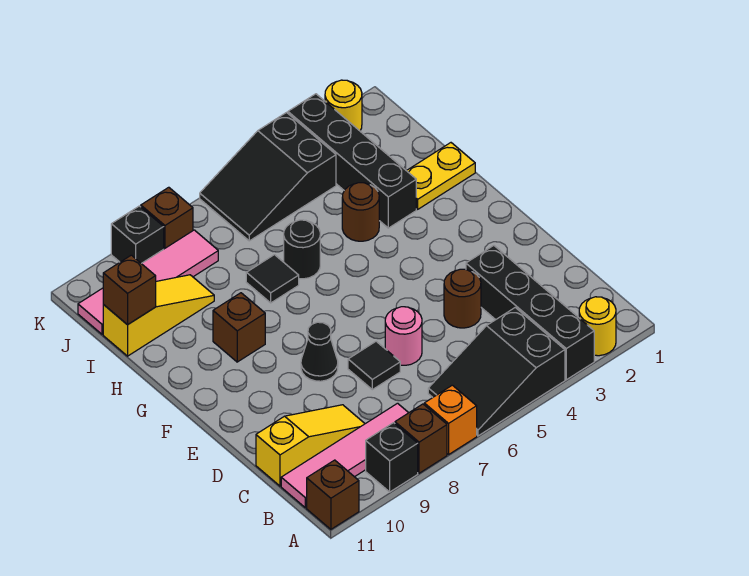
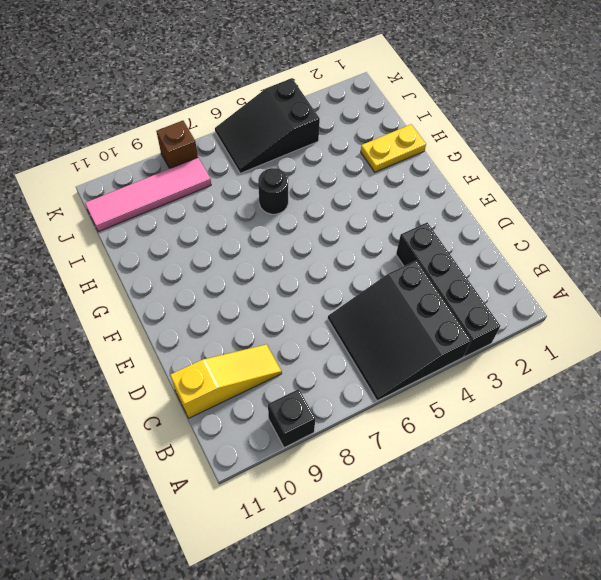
black 3x3 slope [328,261,471,401] -> black 2x3 slope [428,308,565,436]
none -> yellow 1x1 round brick [579,297,616,356]
none -> orange 1x1 brick [424,385,477,454]
none -> brown 1x1 brick [395,404,447,473]

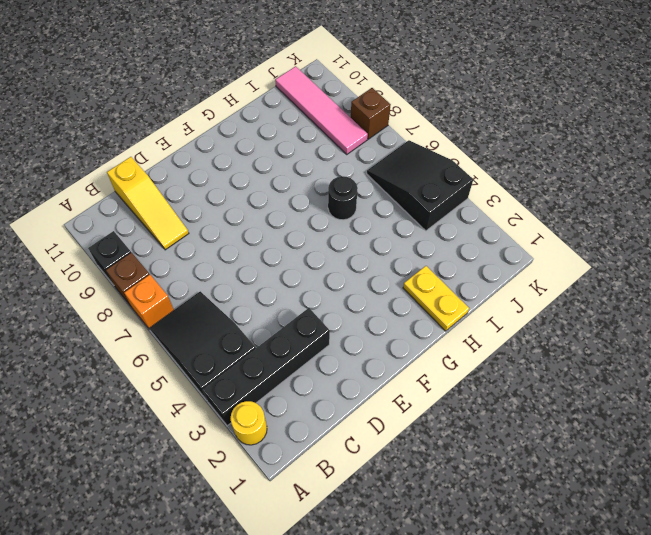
none -> brown 1x1 brick [307,460,359,529]
none -> pink 1x4 tile [281,403,408,508]
none -> brown 1x1 round brick [444,269,481,328]

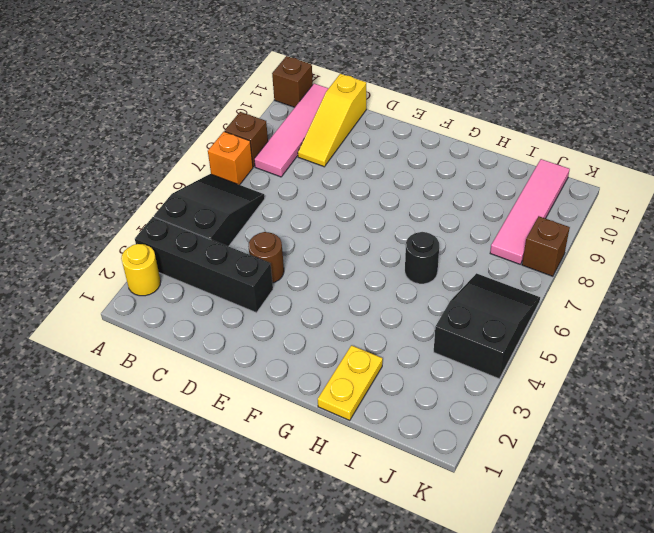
none -> black 1x1 brick [366,423,418,492]
none -> pink 1x1 round brick [385,307,422,365]
none -> black 1x1 tile [348,341,400,390]

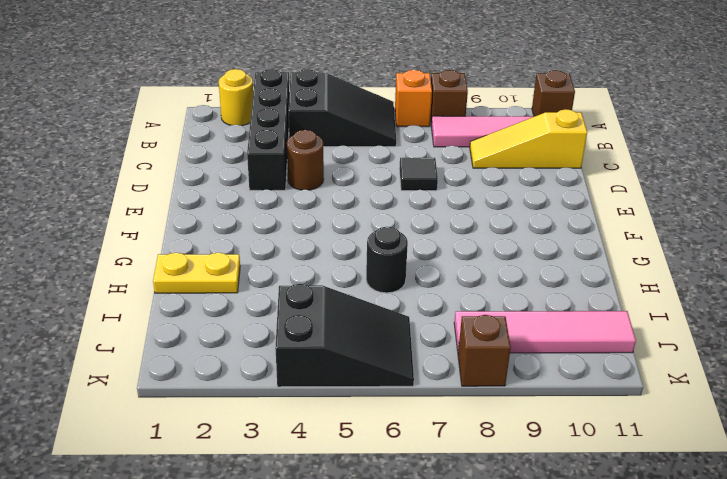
none -> black 1x1 brick [366,423,418,492]
none -> pink 1x1 round brick [385,307,422,365]
none -> black 1x1 cone [301,322,338,381]

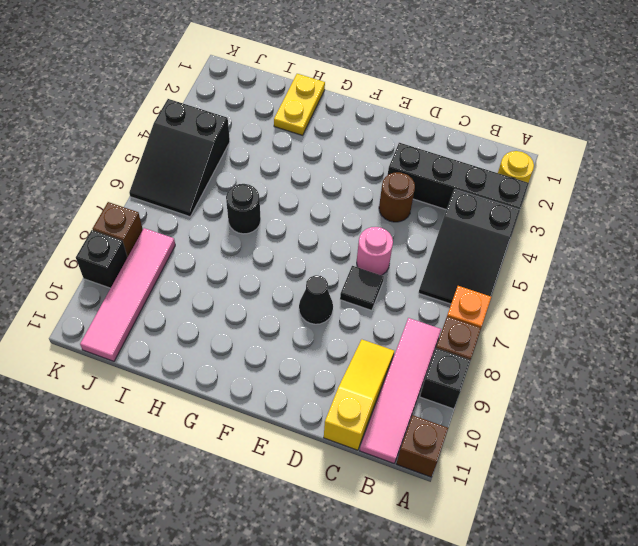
none -> brown 1x1 brick [213,293,265,362]
none -> black 1x4 brick [288,94,416,228]
none -> brown 1x1 round brick [342,183,379,241]

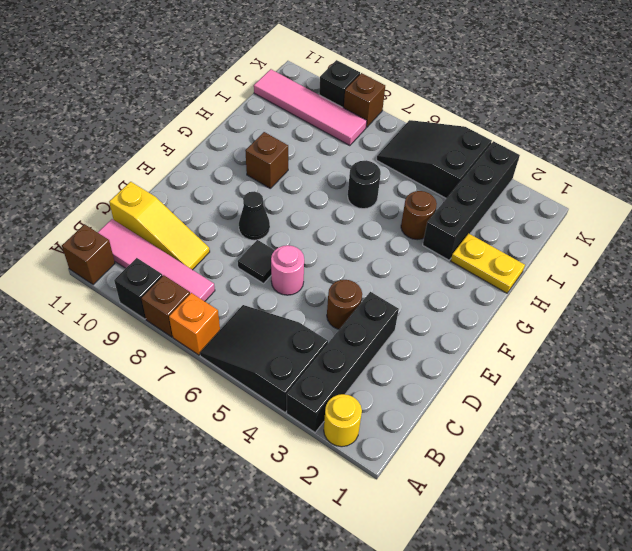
none -> black 1x1 tile [246,255,299,303]
none -> yellow 1x3 slope [103,275,214,356]
none -> yellow 1x1 round brick [325,80,362,131]

